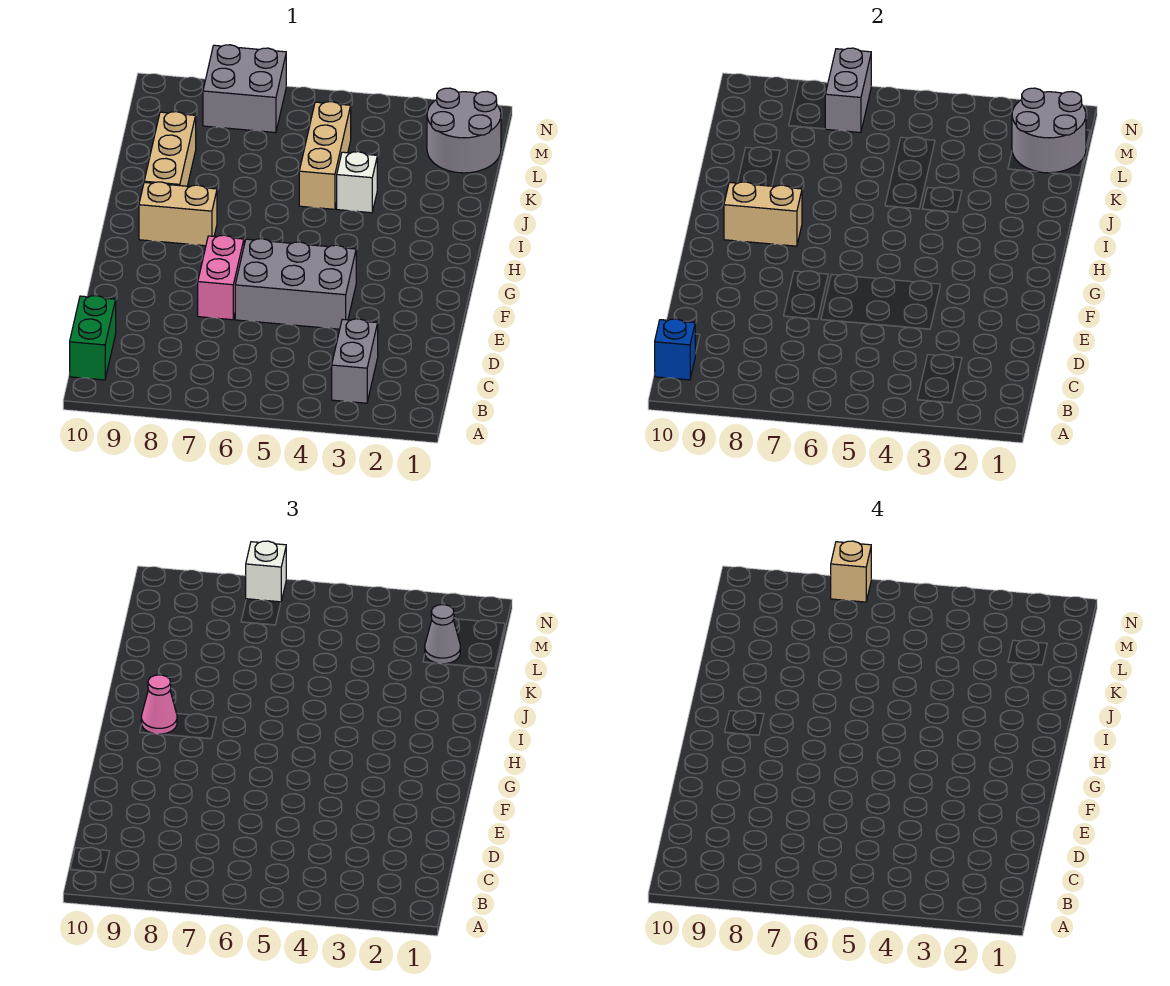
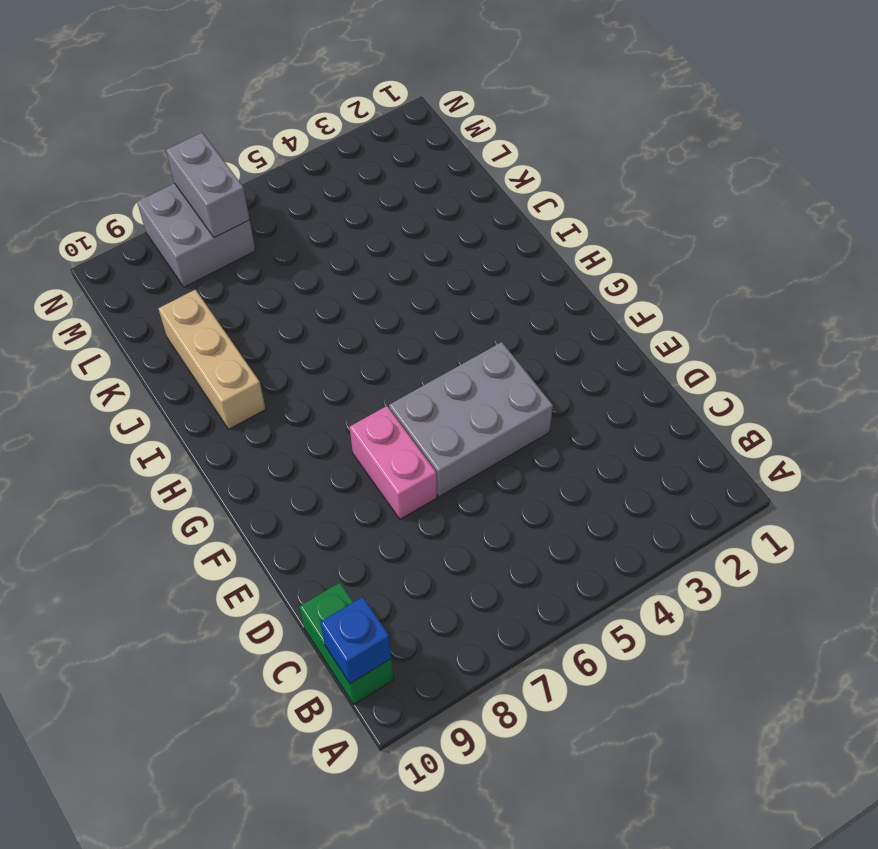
none -> grey 1x2 brick [332,319,378,403]
none -> tan 1x2 brick [139,182,217,246]
none -> white 1x1 brick [337,152,377,213]

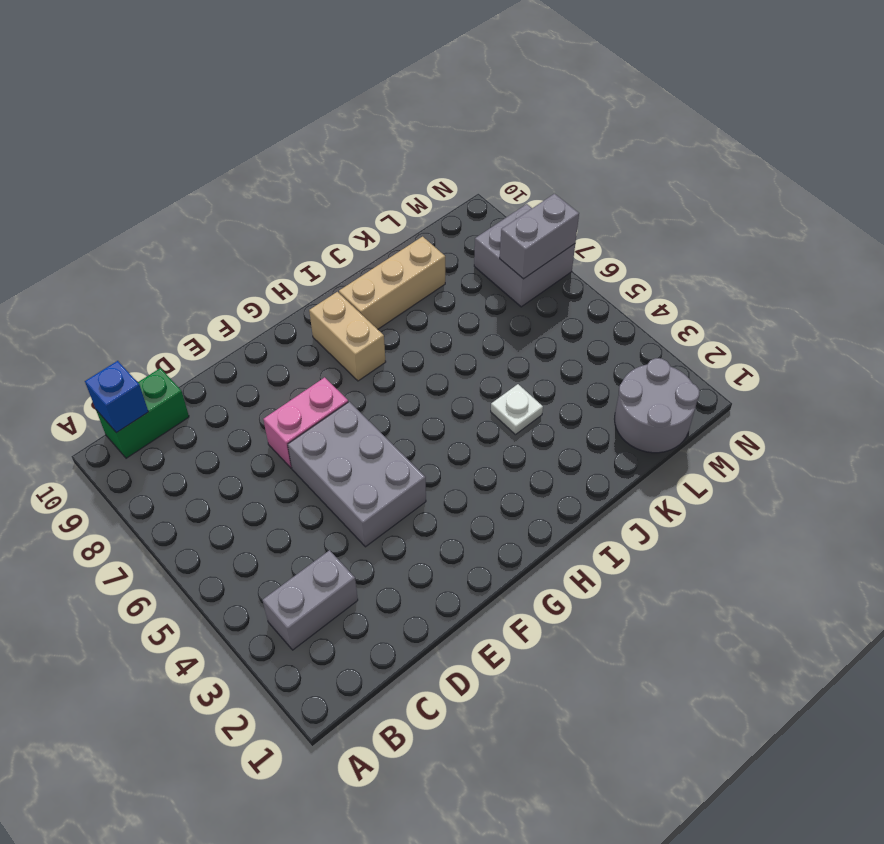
white 1x1 plate [491,384,543,435] -> white 1x1 brick [337,152,377,213]
none -> tan 1x3 brick [299,102,351,209]
none -> tan 1x2 brick [724,182,802,246]
none -> grey 2x2 round brick [1012,88,1086,173]

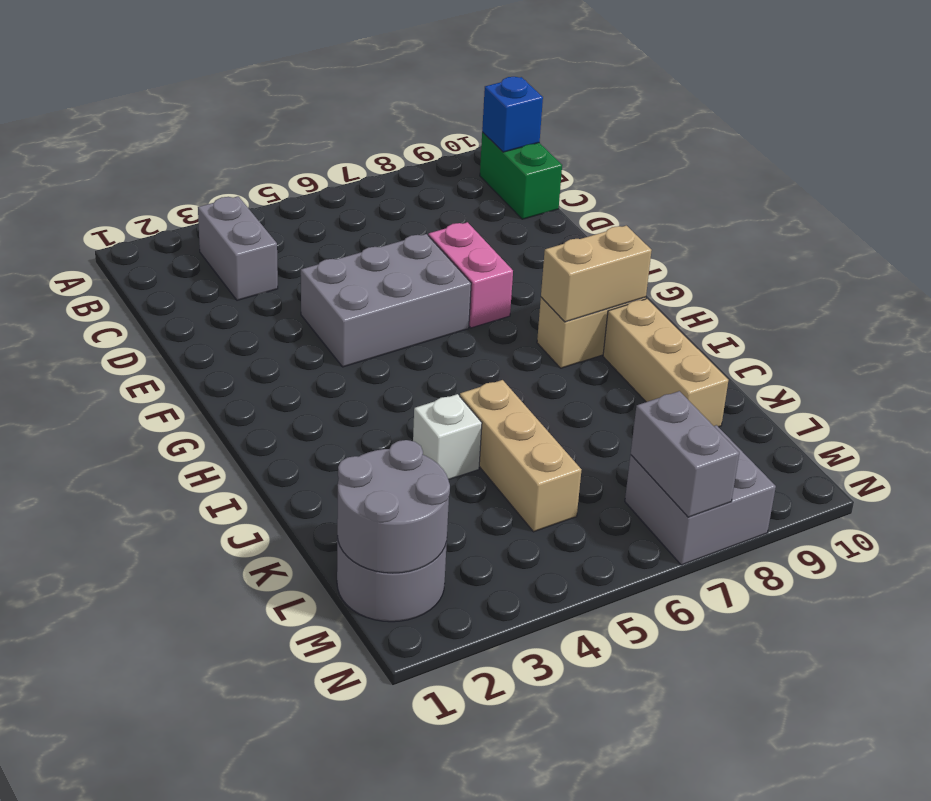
none -> pink 1x1 cone [141,675,177,734]
none -> grey 1x1 cone [425,605,460,664]
none -> white 1x1 brick [246,541,286,602]

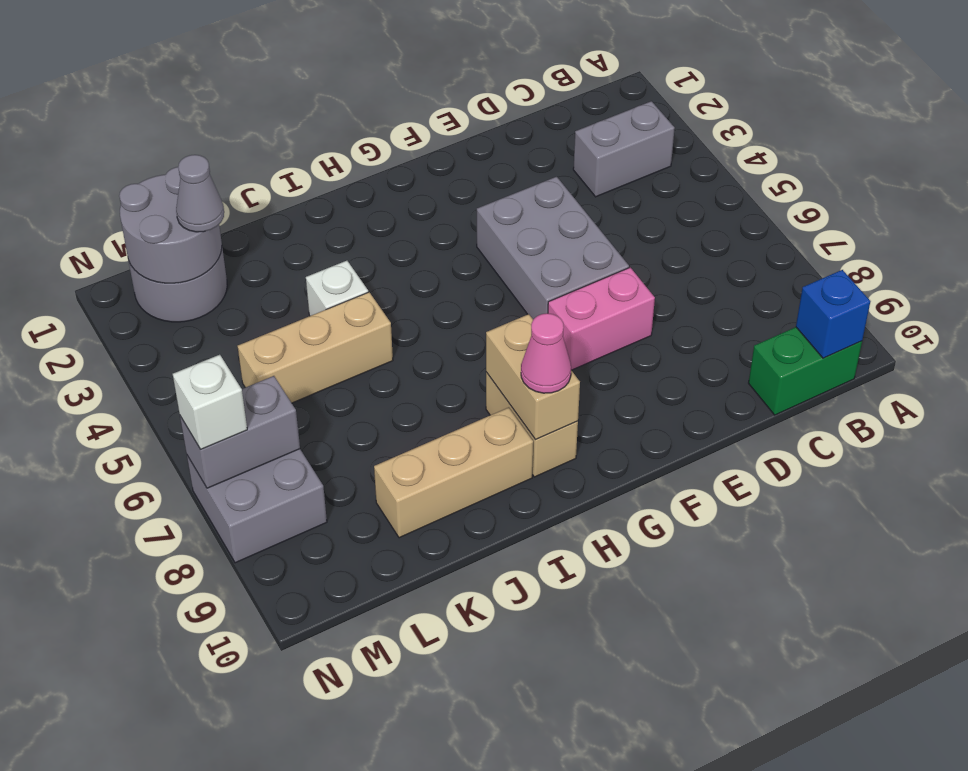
none -> tan 1x1 brick [831,541,871,602]

